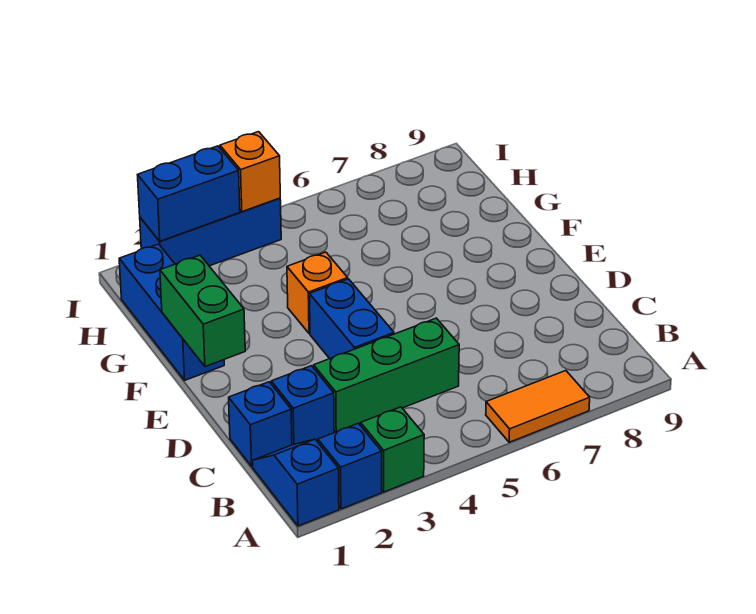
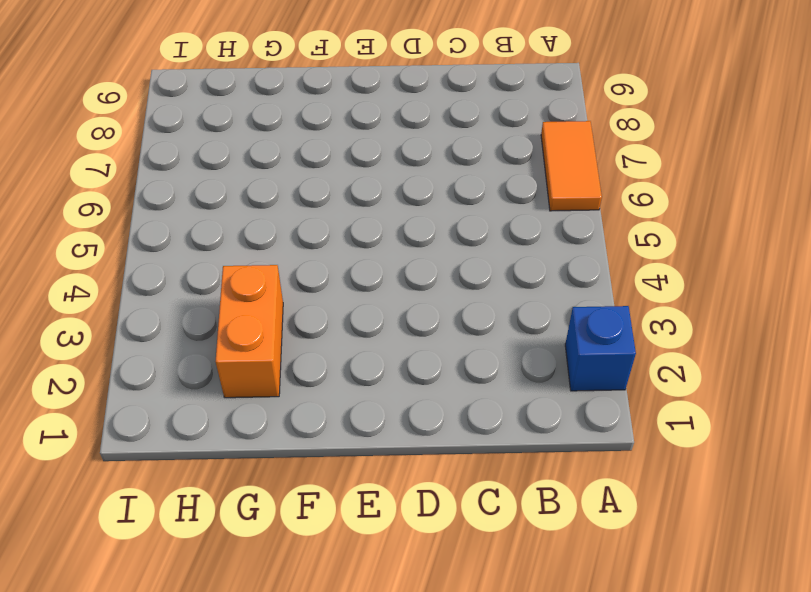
orange 1x2 brick [215,265,283,398] -> none
none -> blue 1x2 slope [252,439,339,526]
none -> green 1x1 brick [361,407,424,492]
none -> blue 1x1 brick [229,382,292,466]

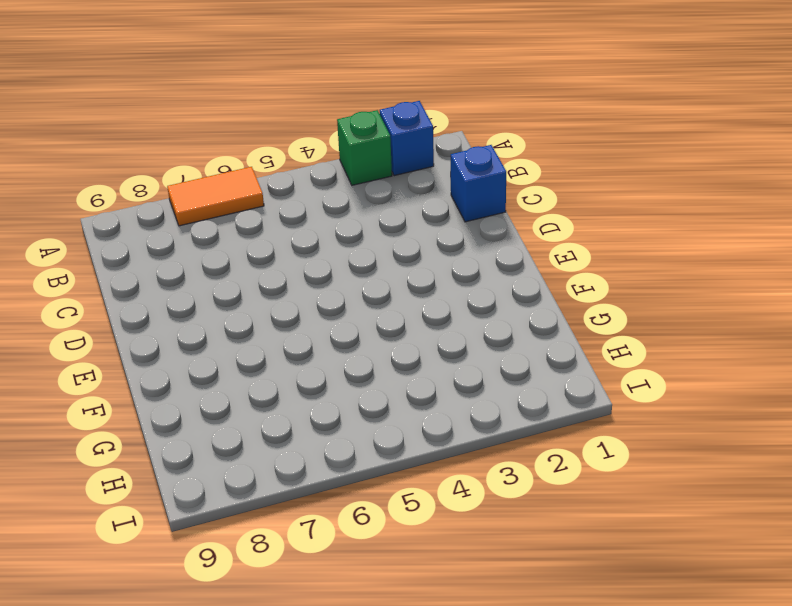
none -> blue 1x2 slope [252,439,339,526]
none -> blue 1x1 brick [271,366,334,445]
none -> green 1x3 brick [314,318,459,432]

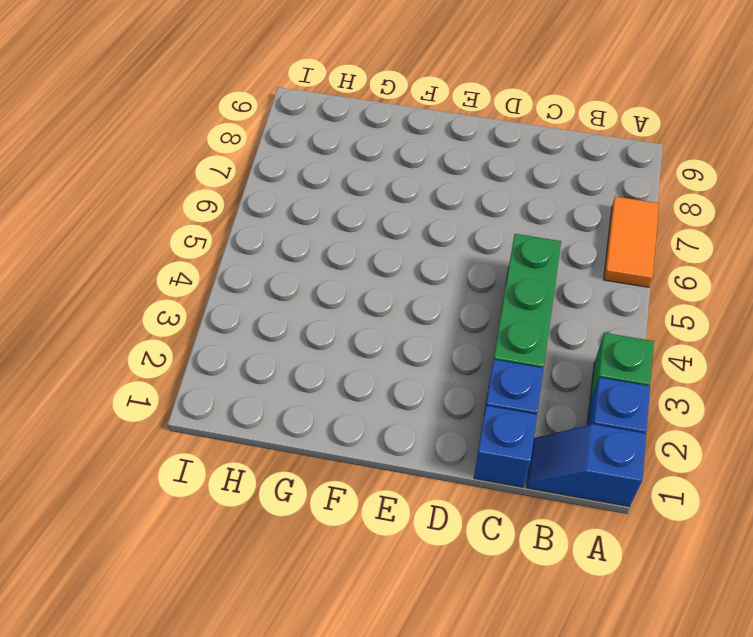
none -> blue 1x2 brick [310,279,394,359]
none -> blue 1x3 brick [119,244,224,380]
none -> orange 1x1 brick [287,252,348,334]

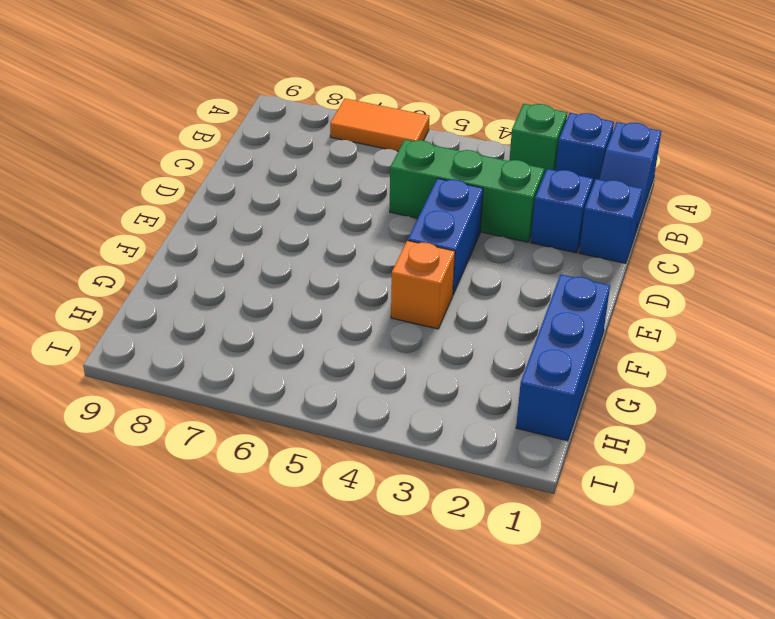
none -> blue 1x3 brick [140,198,281,266]
none -> green 1x2 brick [160,255,245,367]
none -> blue 1x2 brick [138,146,240,241]

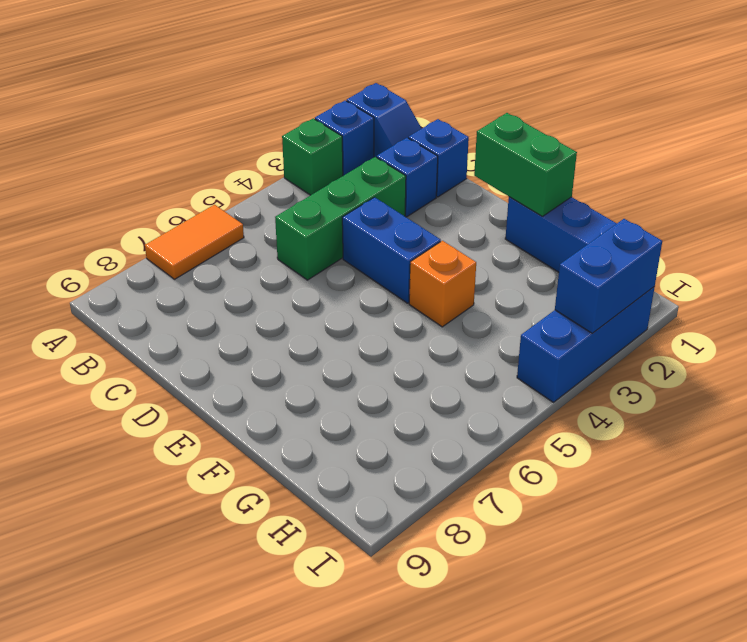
none -> orange 1x1 brick [220,132,280,212]

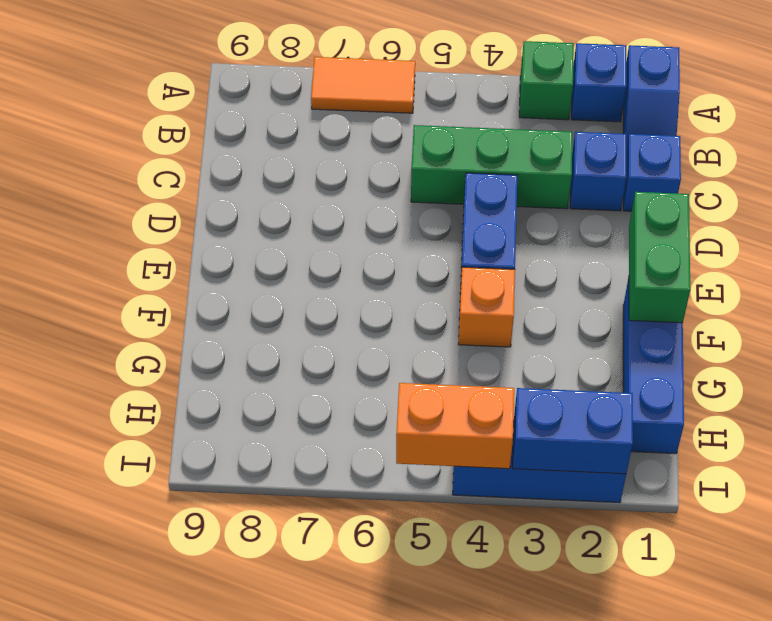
orange 1x2 brick [396,383,514,469] -> orange 1x1 brick [220,132,280,212]

